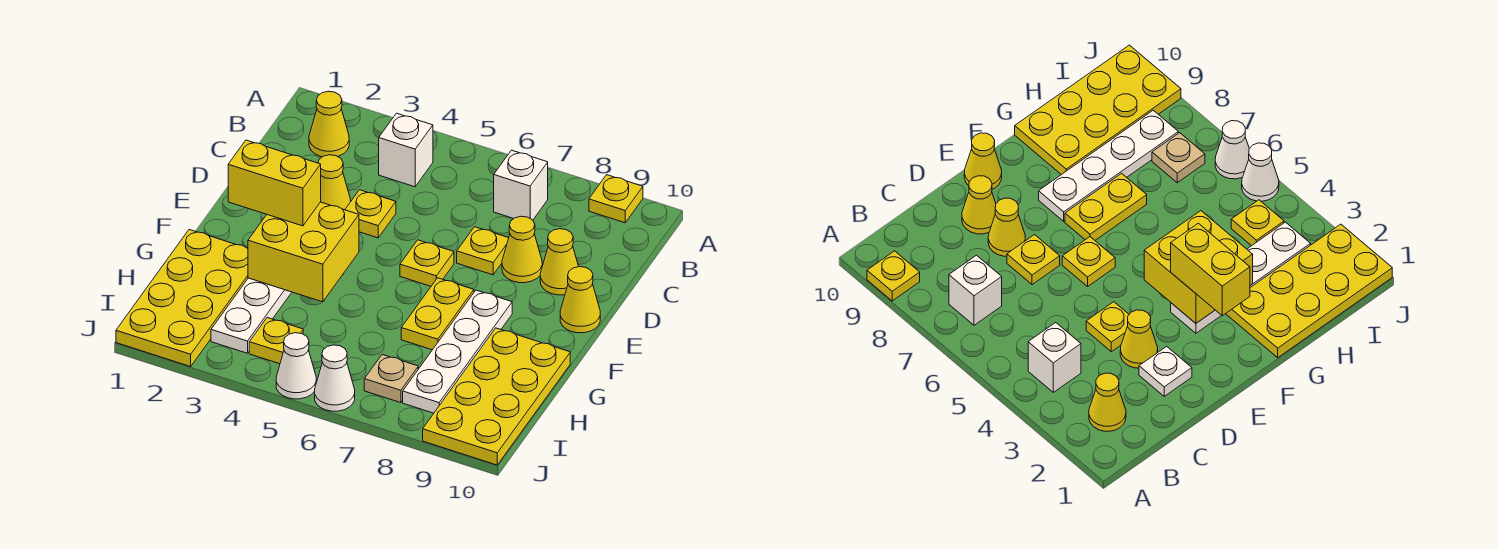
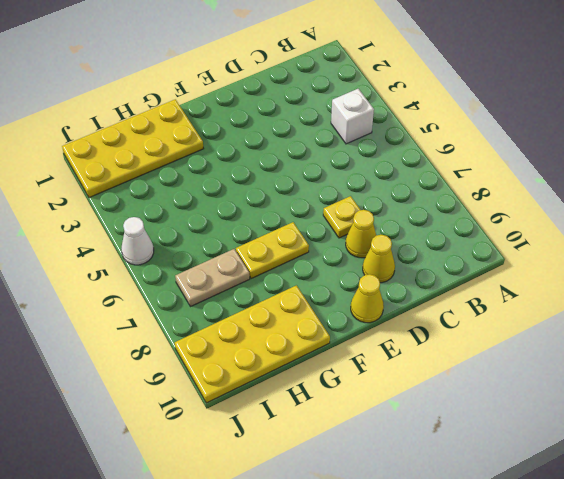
tan 1x2 plate [175,249,250,307] -> tan 1x1 plate [364,355,418,403]
none -> yellow 1x1 plate [589,175,643,223]
none -> yellow 1x1 cone [309,91,349,157]
none -> white 1x1 brick [494,150,548,220]

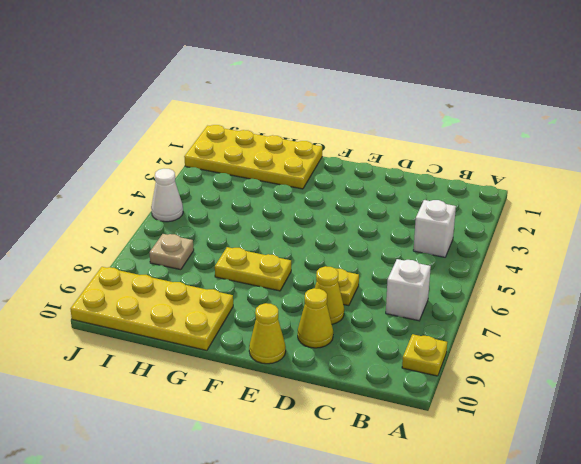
none -> yellow 1x1 cone [309,91,349,157]
none -> white 1x1 plate [1139,346,1192,396]
none -> yellow 1x1 cone [318,155,351,210]

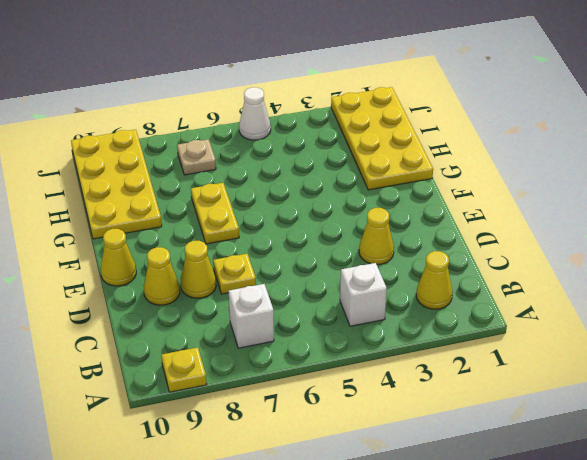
none -> white 1x1 plate [1139,346,1192,396]
none -> yellow 1x1 plate [345,190,396,238]
none -> yellow 1x1 plate [400,240,454,286]

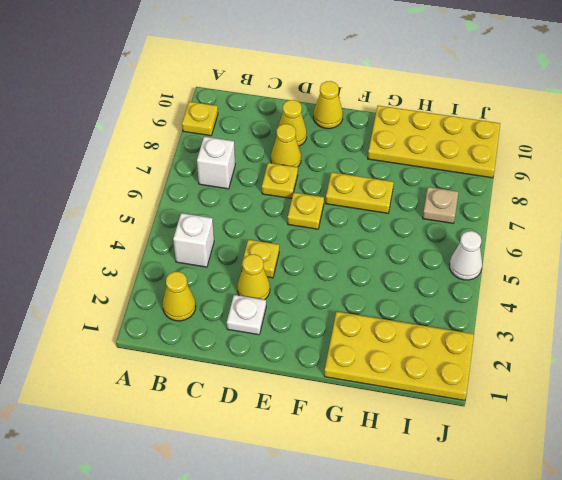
none -> white 1x4 plate [211,278,292,353]
none -> white 1x4 plate [403,290,512,413]
none -> yellow 1x1 plate [249,318,303,364]

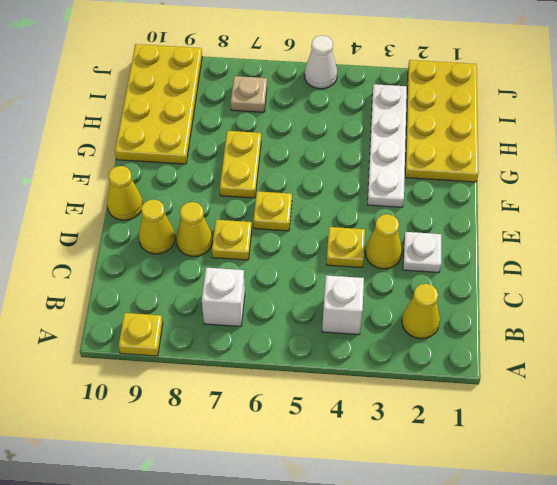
none -> white 1x4 plate [403,290,512,413]
none -> yellow 1x1 plate [249,318,303,364]
none -> white 1x1 cone [315,345,355,411]

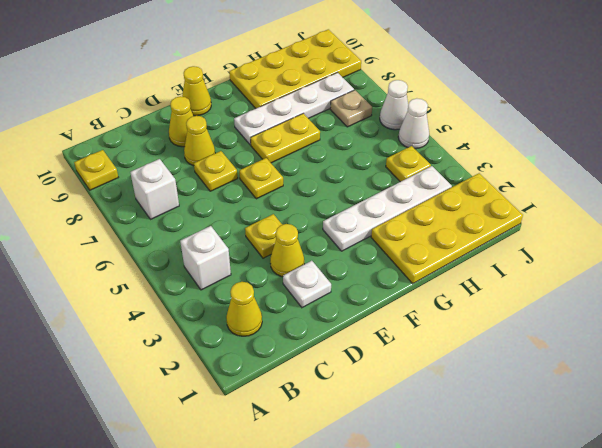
none -> yellow 2x2 brick [248,202,359,302]
none -> yellow 1x2 brick [228,140,321,226]

